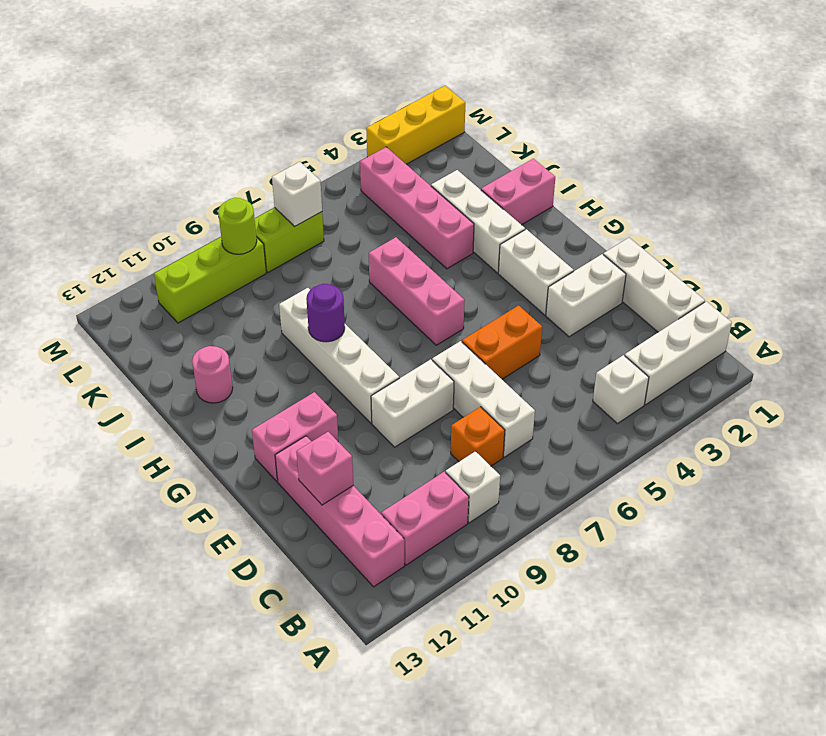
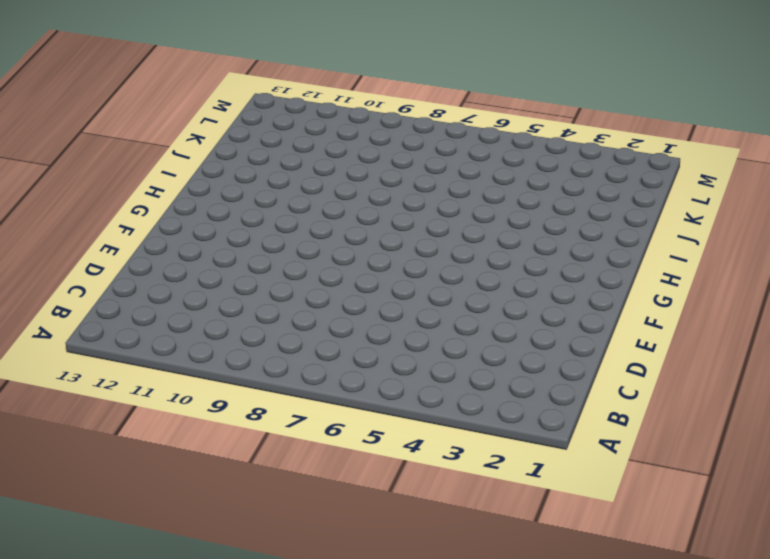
none -> white 1x3 brick [625,301,732,405]
none -> white 1x1 brick [593,355,649,424]
none -> white 1x1 brick [446,451,500,523]

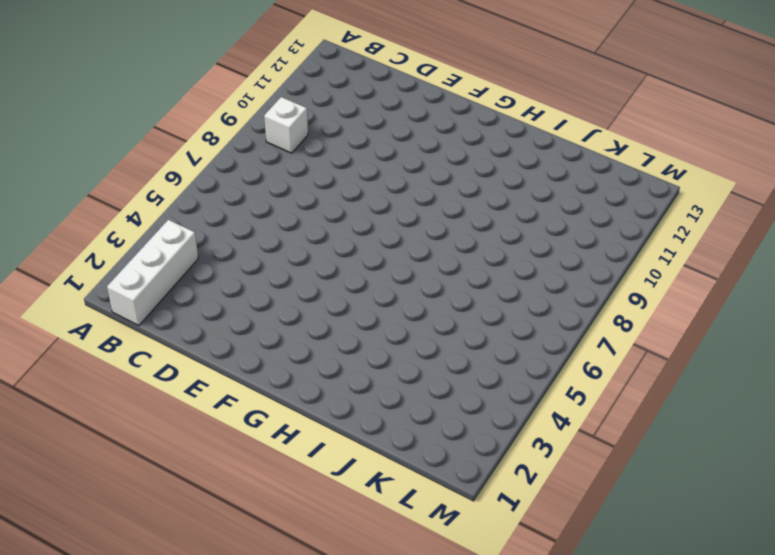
none -> white 1x1 brick [593,355,649,424]
none -> pink 1x2 brick [381,472,469,565]
none -> pink 1x4 brick [275,436,405,587]

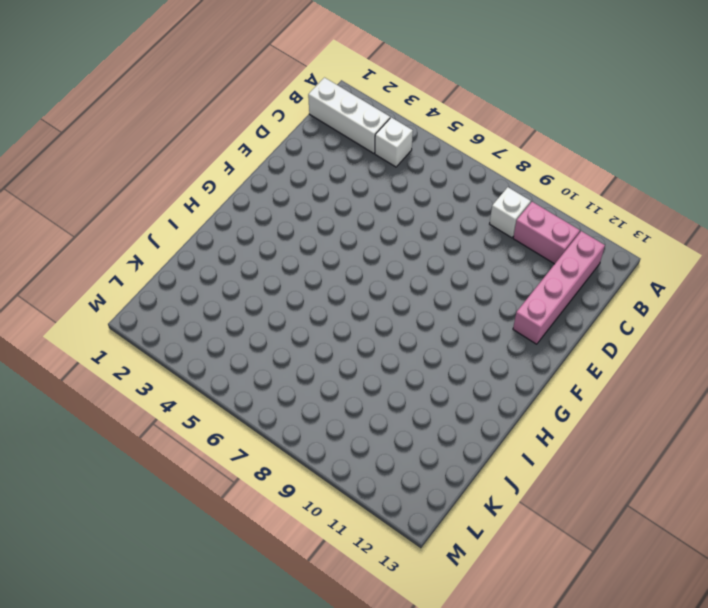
none -> white 1x3 brick [603,238,705,332]
none -> white 1x3 brick [432,341,535,457]
none -> orange 1x1 brick [451,407,505,466]

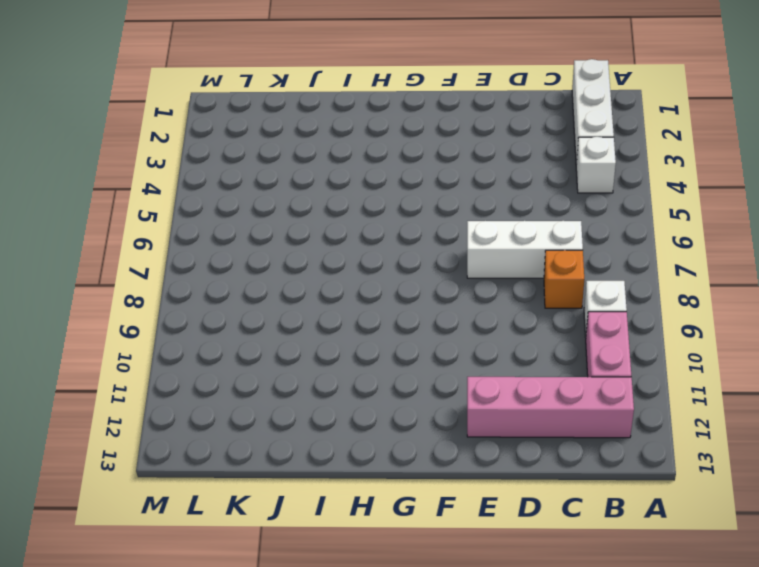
none -> white 1x3 brick [603,238,705,332]
none -> white 1x2 brick [546,254,626,337]
none -> orange 1x2 brick [462,305,542,379]

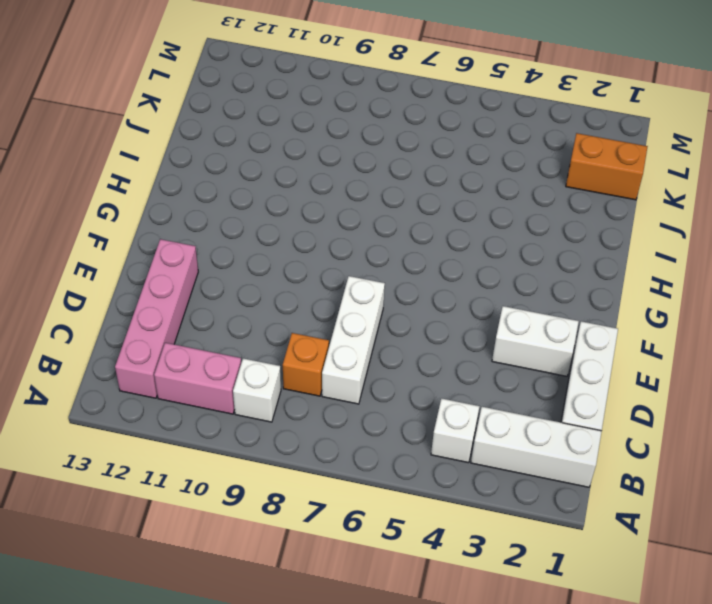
orange 1x2 brick [566,133,648,200] -> orange 1x2 brick moved to [462,305,542,379]
none -> white 1x2 brick [371,359,454,447]
none -> white 1x2 brick [498,229,574,315]
none -> white 1x4 brick [279,288,399,423]

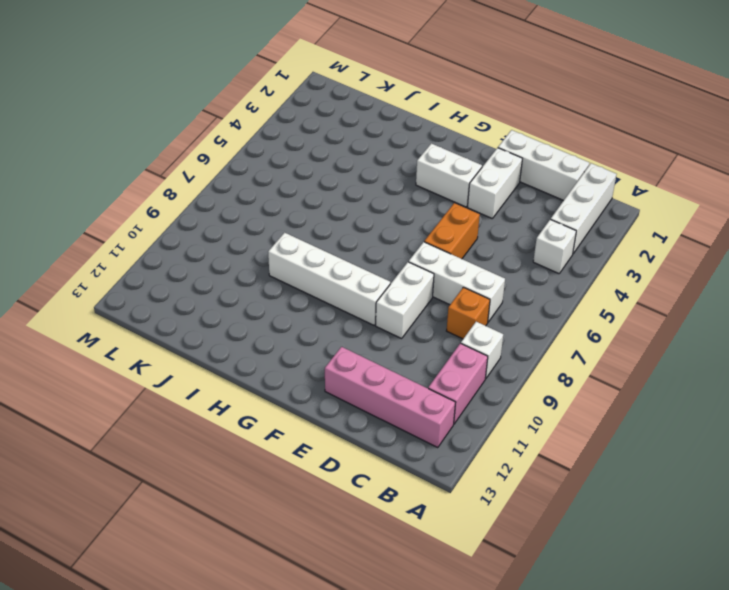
none -> pink 1x2 brick [252,392,338,481]
none -> pink 1x3 brick [369,237,465,345]
none -> white 1x3 brick [431,170,525,273]

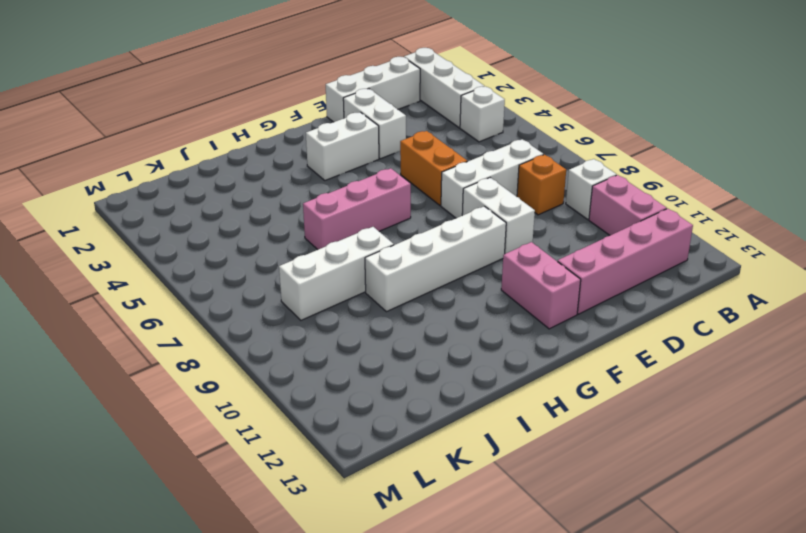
white 1x3 brick [279,227,394,320] -> white 1x3 brick moved to [431,170,525,273]
none -> pink 1x2 brick [481,159,555,225]
none -> pink 1x4 brick [360,147,474,269]
none -> pink 1x1 round brick [192,346,233,403]

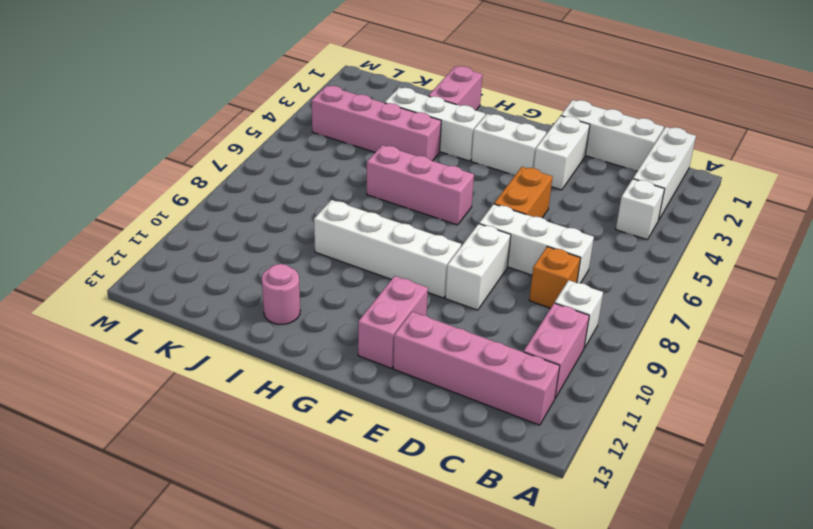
none -> lime 1x2 brick [255,208,324,272]
none -> lime 1x3 brick [154,237,266,323]
none -> yellow 1x3 brick [366,86,465,164]

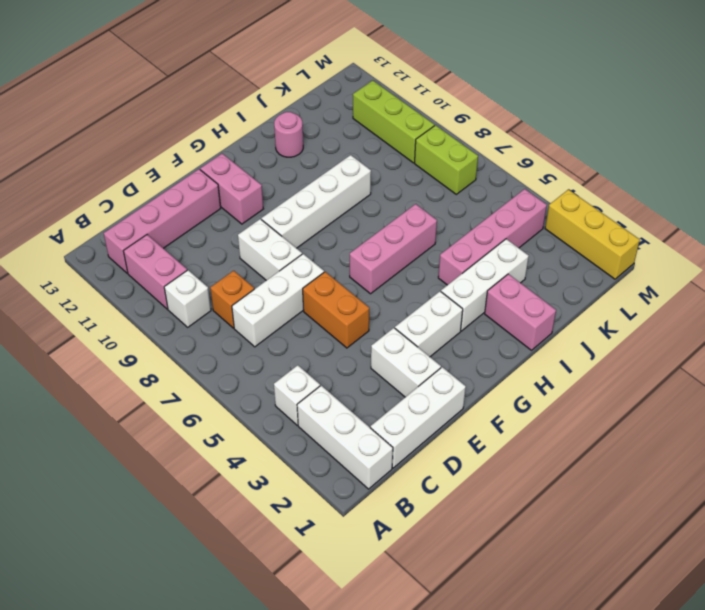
none -> pink 1x1 brick [296,432,353,505]
none -> purple 1x1 round brick [306,284,345,342]
none -> white 1x1 brick [272,162,322,226]

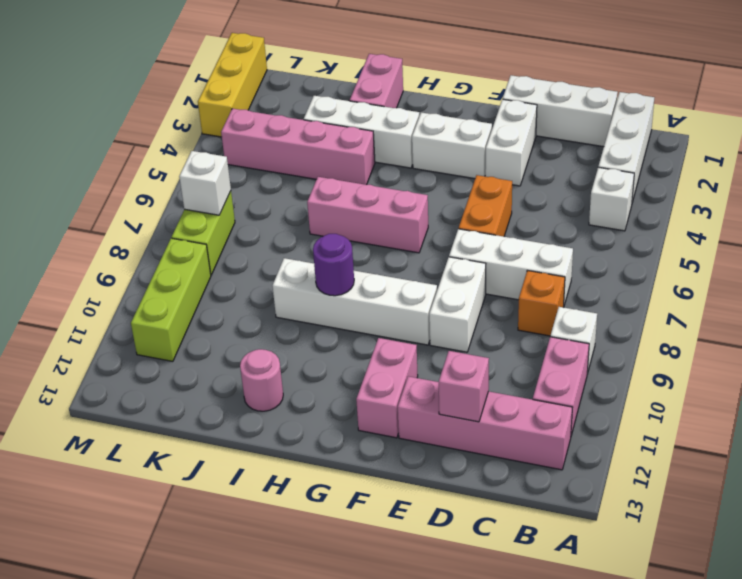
none -> lime 1x1 round brick [218,198,257,254]

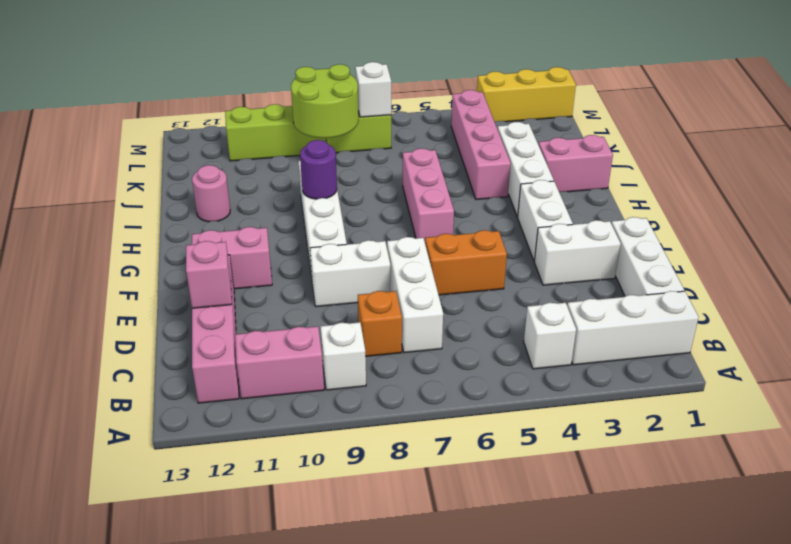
lime 2x2 round brick [291,64,359,138] -> lime 1x1 round brick [218,198,257,254]

